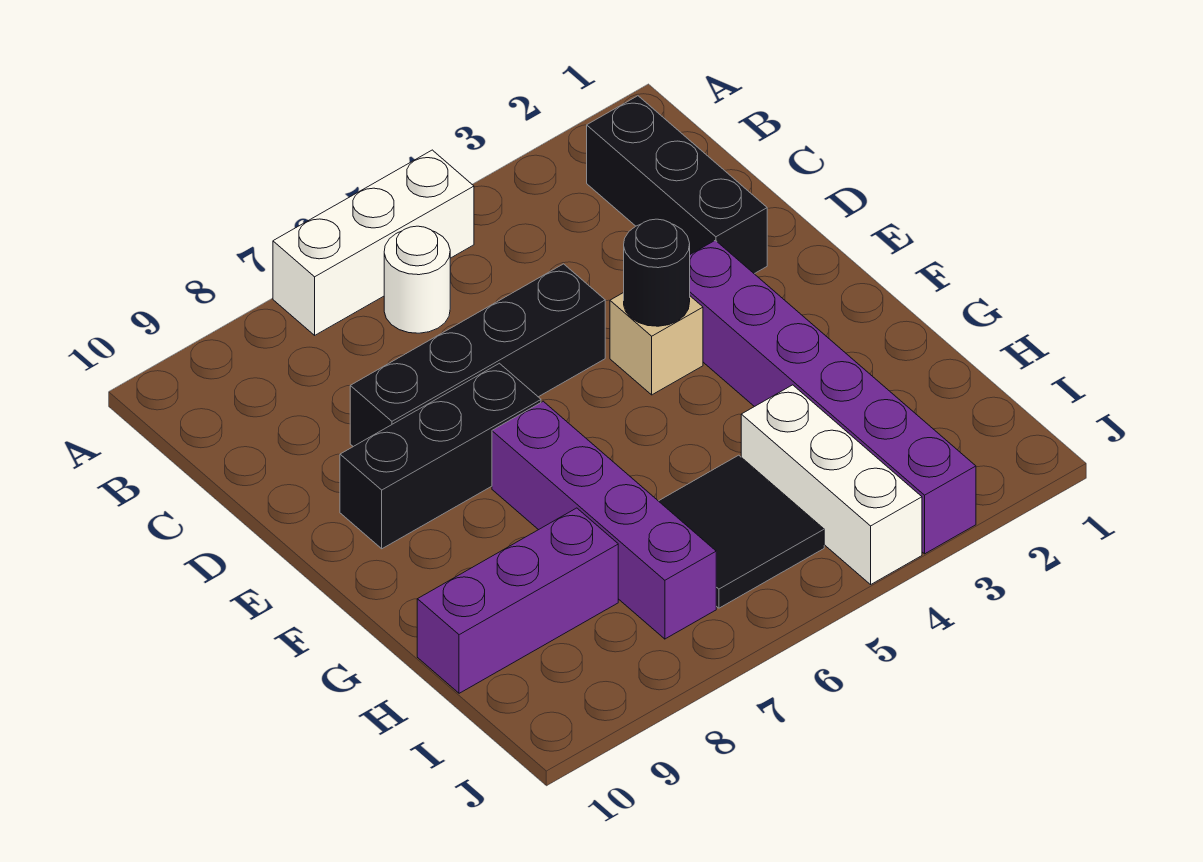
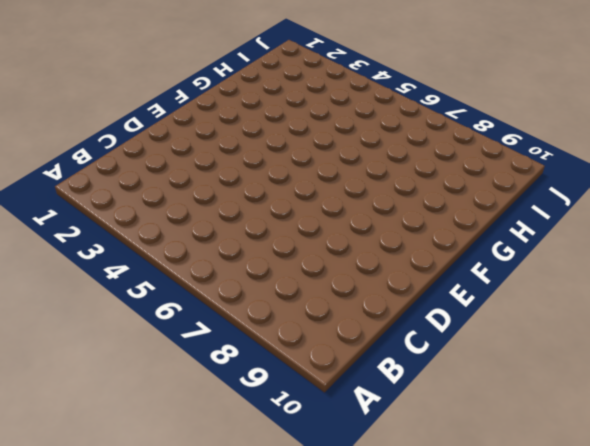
none -> white 1x3 brick [273,150,474,335]
none -> black 1x3 brick [587,96,767,274]
none -> white 1x1 round brick [384,226,450,333]

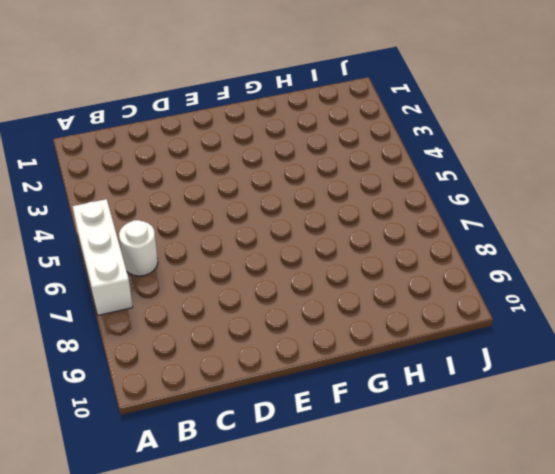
none -> black 1x3 brick [587,96,767,274]
none -> black 1x4 brick [350,264,605,447]
none -> purple 1x6 brick [690,240,976,554]

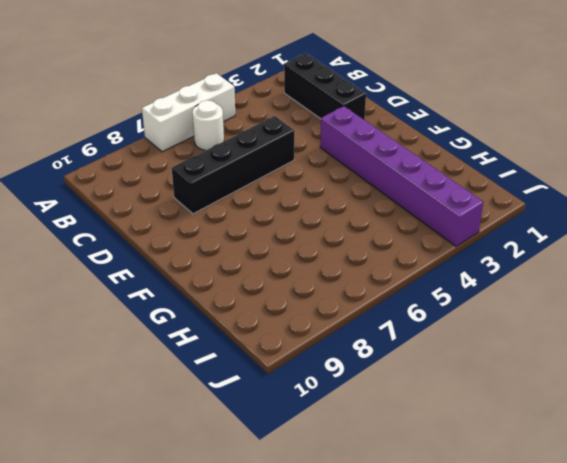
none -> tan 1x1 brick [610,293,703,395]
none -> black 1x3 brick [340,363,541,549]
none -> purple 1x4 brick [492,401,716,639]

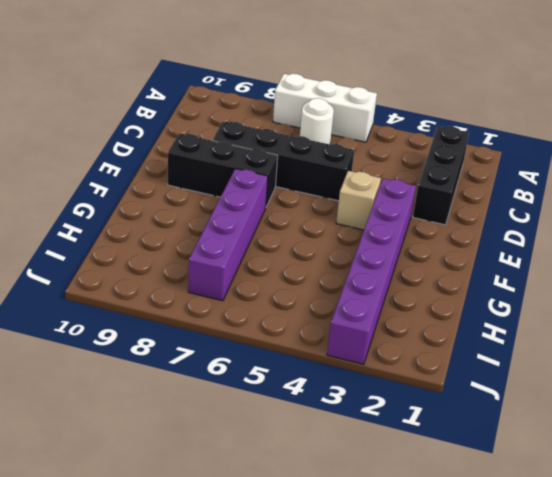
none -> white 1x3 brick [741,385,922,584]
none -> black 2x2 tile [659,455,824,608]
none -> purple 1x3 brick [417,508,618,693]

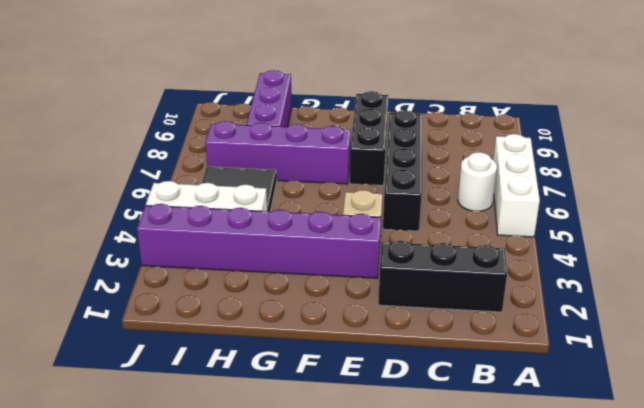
none -> black 1x1 round brick [624,219,690,326]

